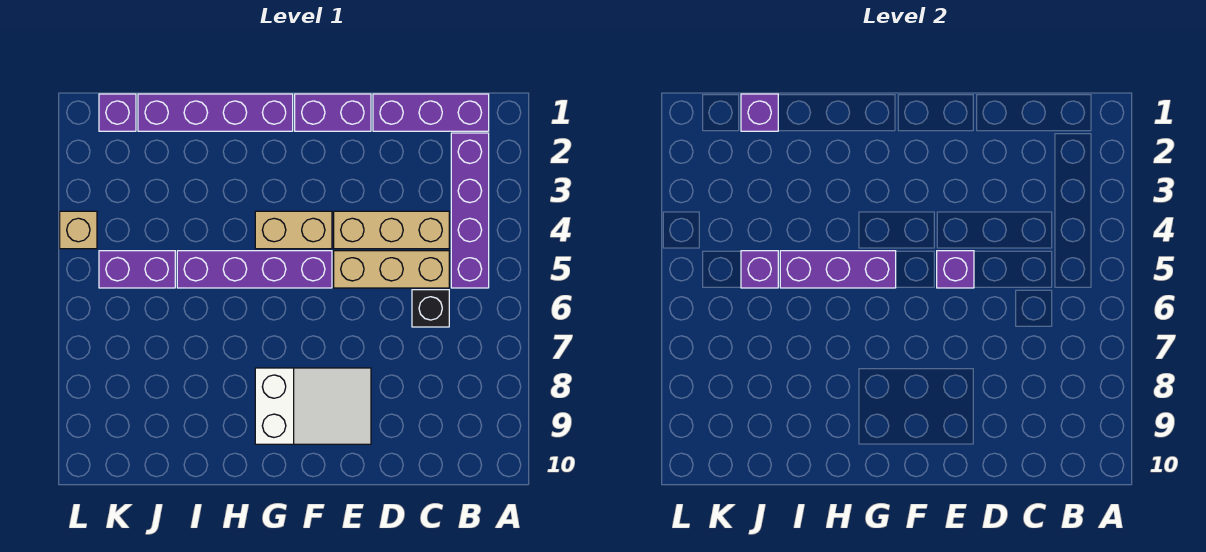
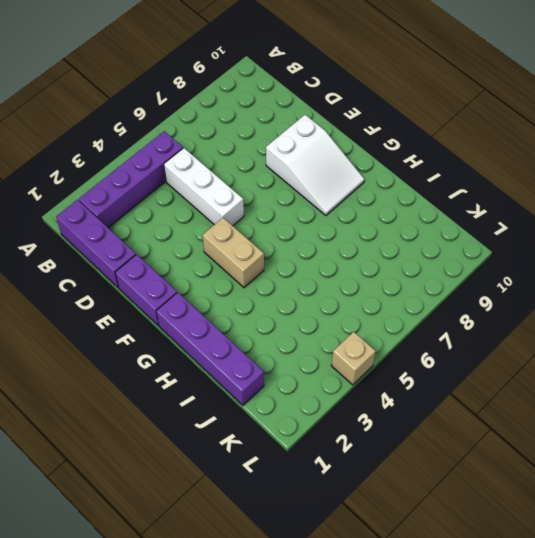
white 1x3 brick [164,148,244,226] -> tan 1x3 brick [334,251,449,288]
white 2x3 slope [266,115,364,215] -> white 2x3 slope turned to [255,368,371,444]
none -> tan 1x3 brick [334,211,449,249]
none -> black 1x1 brick [412,290,449,327]
none -> purple 1x4 brick [177,251,332,288]

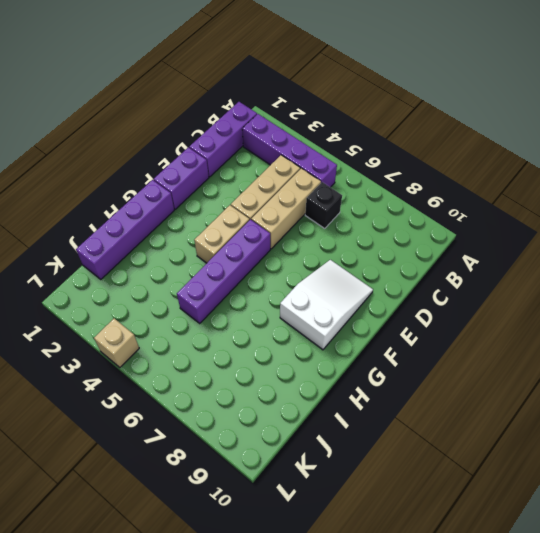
none -> purple 1x2 brick [99,251,175,288]
none -> purple 1x1 brick [99,94,136,131]
none -> purple 1x1 brick [937,251,974,288]

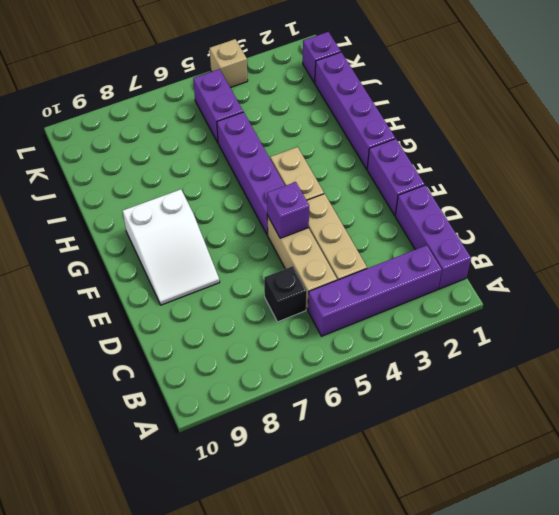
none -> purple 1x3 brick [780,251,896,288]
none -> purple 1x1 brick [741,94,778,131]
none -> purple 1x1 brick [741,251,778,288]

